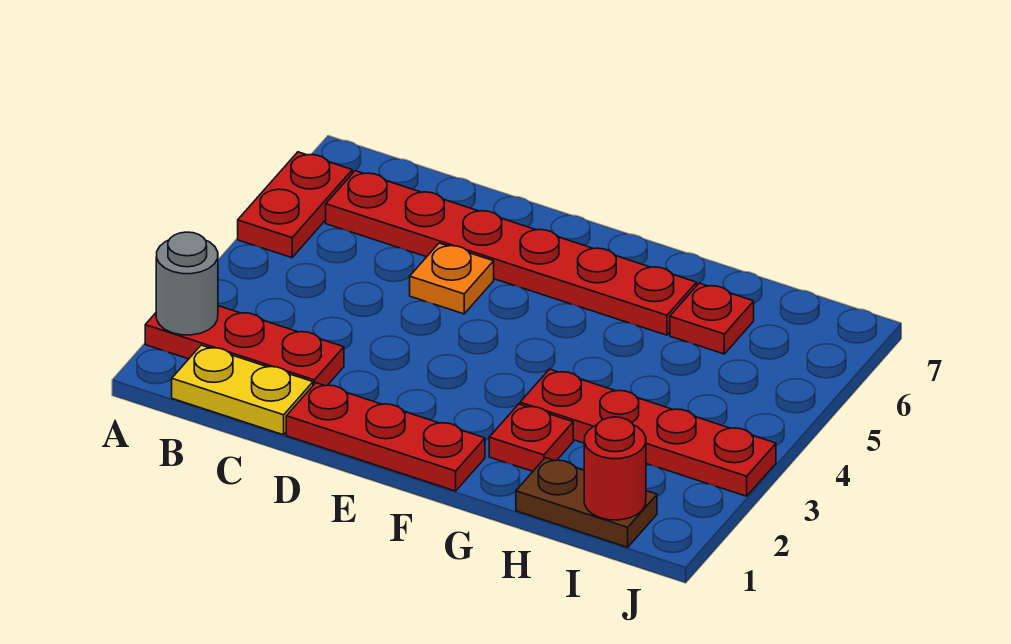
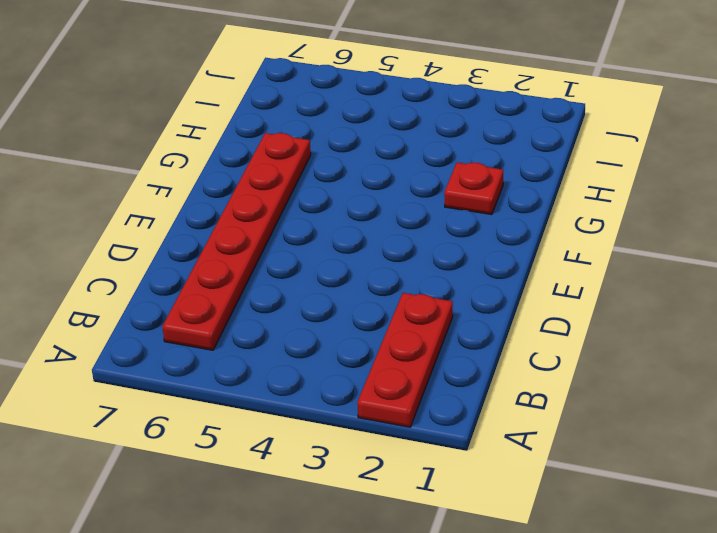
none -> red 1x2 plate [238,152,352,258]
none -> yellow 1x2 plate [172,345,313,435]
none -> red 1x3 plate [286,383,485,491]

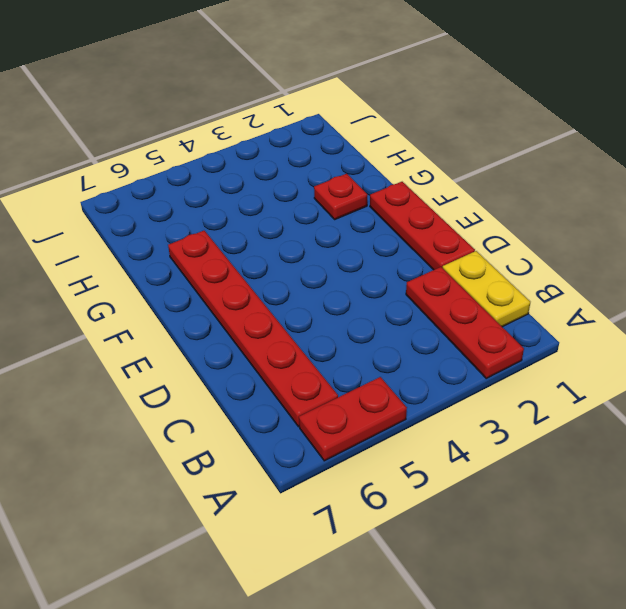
none -> orange 1x1 plate [410,243,494,314]
none -> red 1x4 plate [520,369,776,496]
none -> brown 1x2 plate [516,458,657,547]

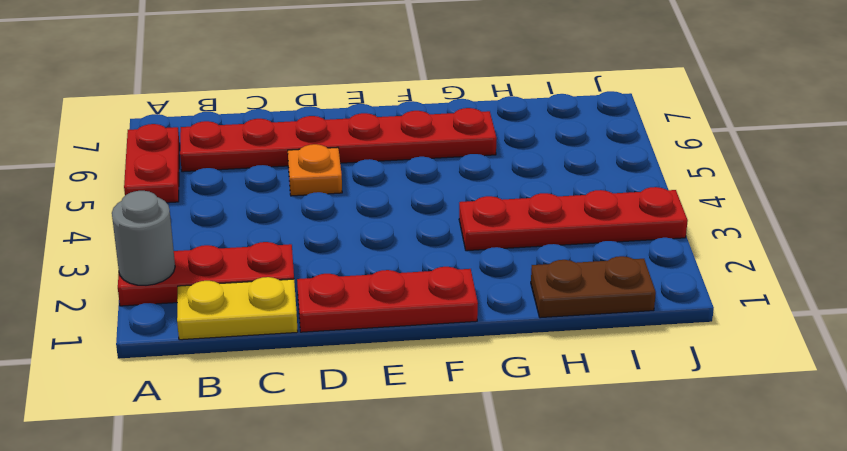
none -> red 1x1 plate [489,404,573,471]
none -> red 1x1 plate [670,283,754,354]
none -> red 1x1 round brick [584,417,646,520]

